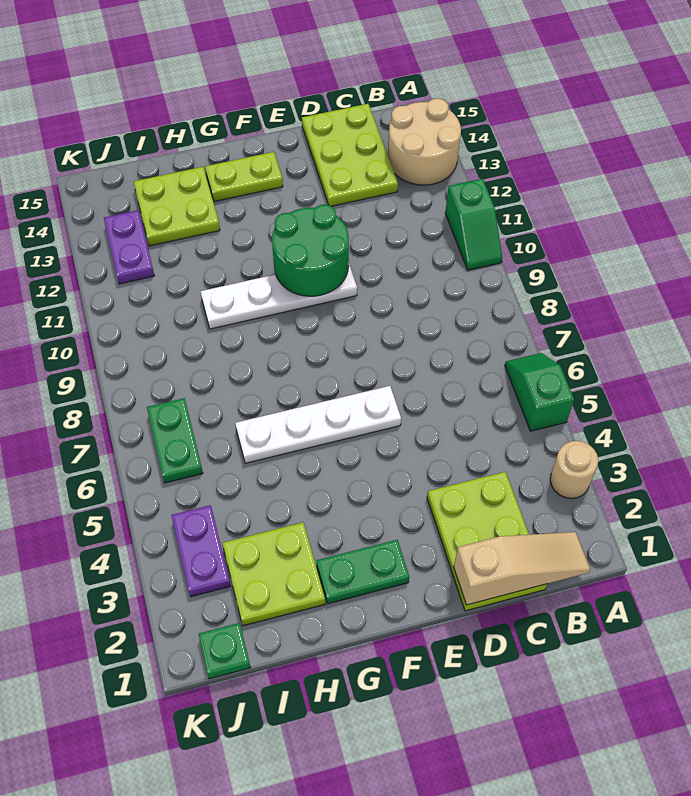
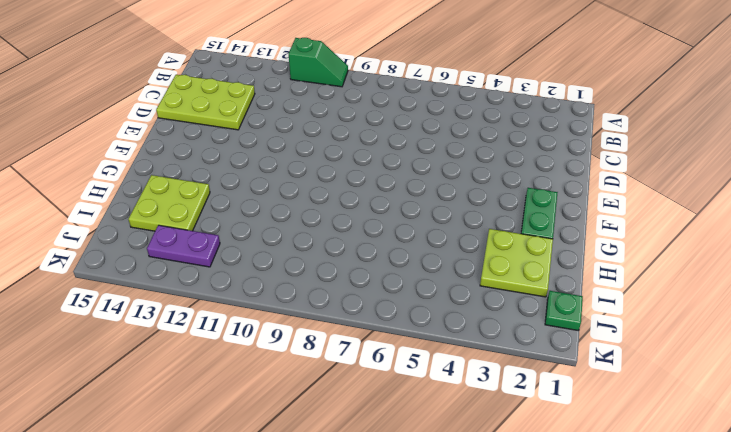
none -> tan 1x1 round brick [550,441,598,499]
none -> green 1x2 slope [505,353,574,431]
none -> tan 2x2 round brick [388,99,461,185]

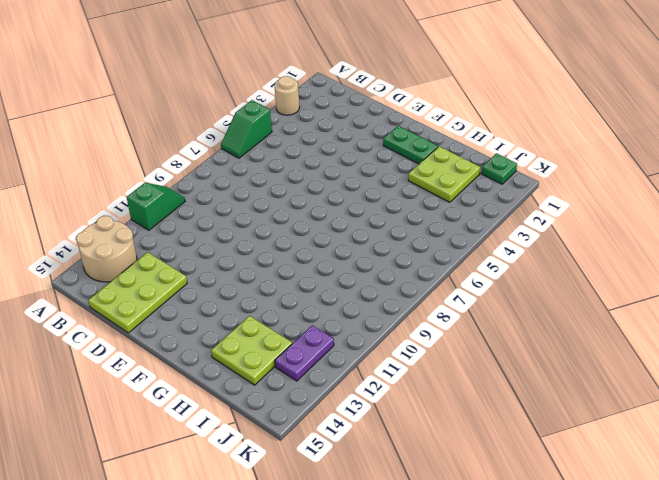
none -> lime 2x3 plate [427,472,547,611]
none -> white 1x4 plate [235,386,401,463]
none -> white 1x4 plate [200,264,357,329]

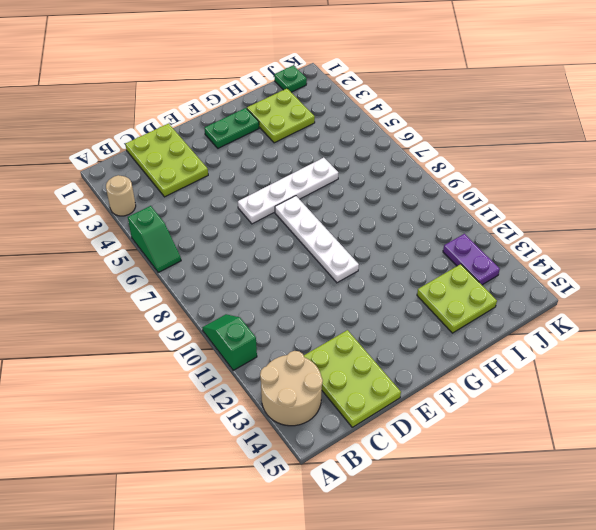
white 1x4 plate [275,196,359,283] -> white 1x4 plate turned to [200,264,357,329]
none -> lime 1x2 plate [205,152,283,202]
none -> purple 1x2 plate [171,505,230,597]
none -> green 1x2 plate [147,398,203,483]

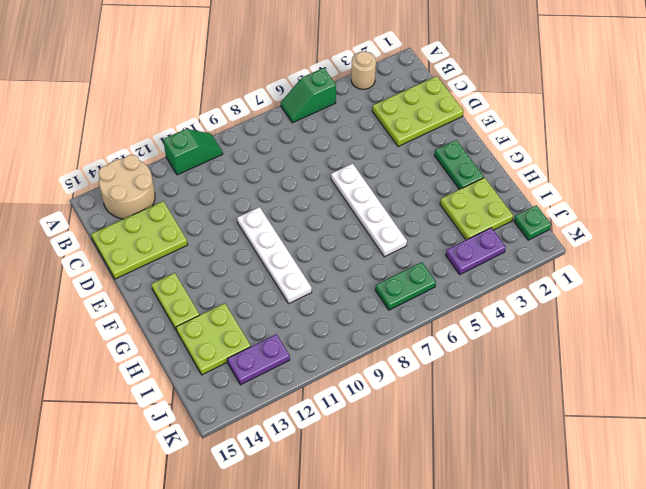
none -> tan 1x3 slope [454,532,590,605]
none -> green 2x2 round brick [272,205,349,296]

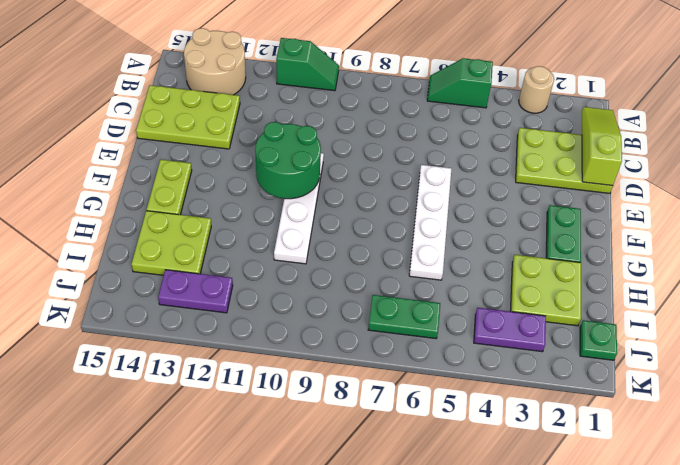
lime 1x3 slope [582,107,622,186] -> tan 1x3 slope [454,532,590,605]

